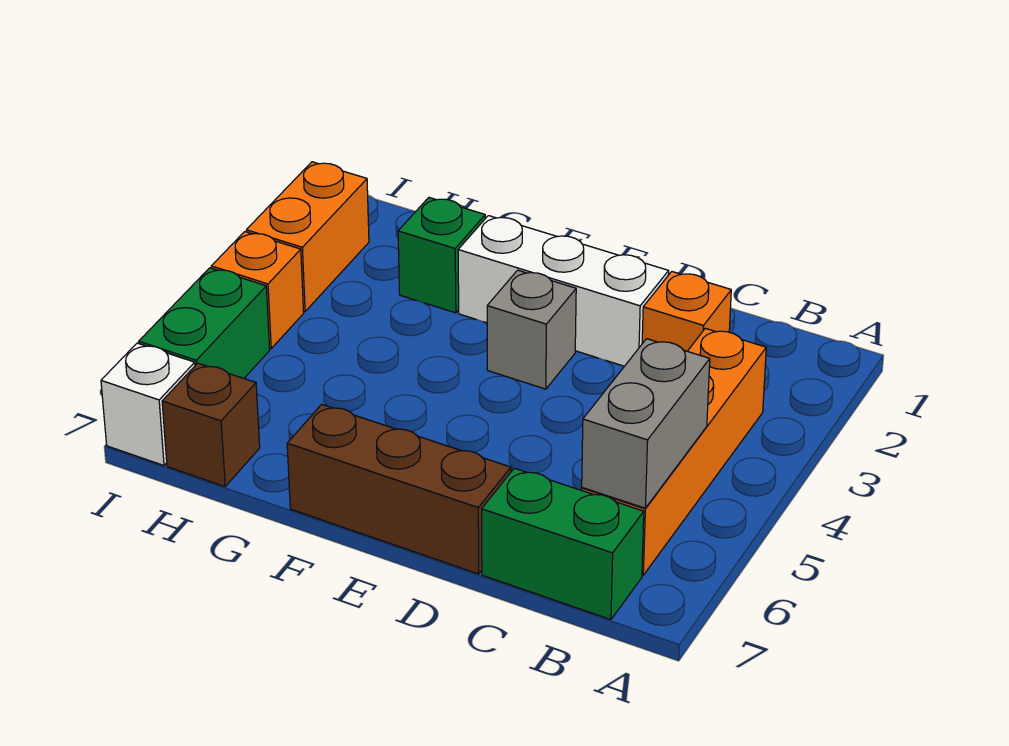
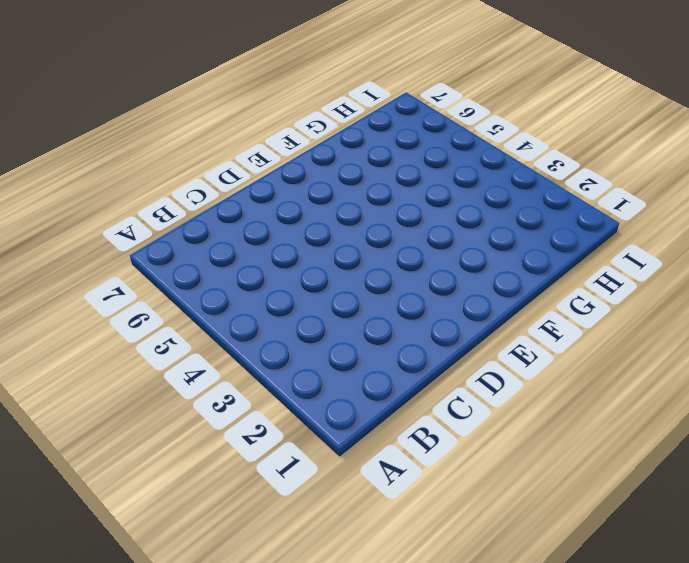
none -> orange 1x4 brick [582,328,766,575]
none -> green 1x2 brick [482,468,644,619]
none -> orange 1x1 brick [642,272,731,351]

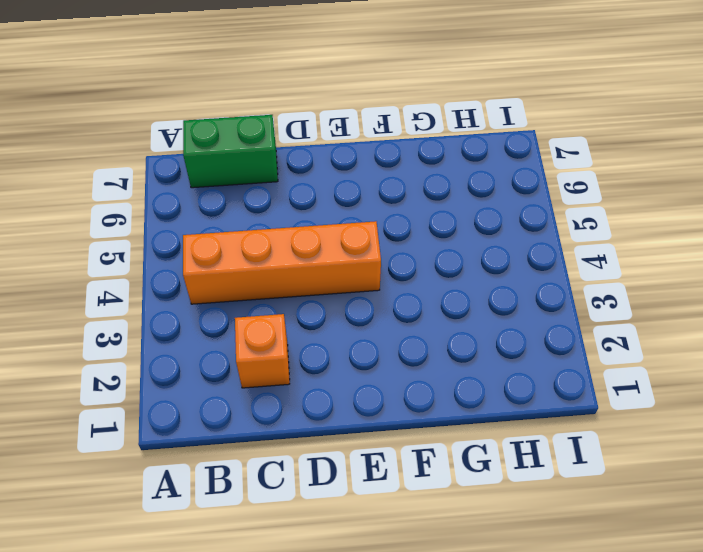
orange 1x4 brick [183,221,381,304] -> orange 1x4 brick turned to [582,328,766,575]
none -> white 1x3 brick [458,216,669,366]
none -> brown 1x3 brick [287,404,511,574]
none -> grey 1x1 brick [487,270,576,389]

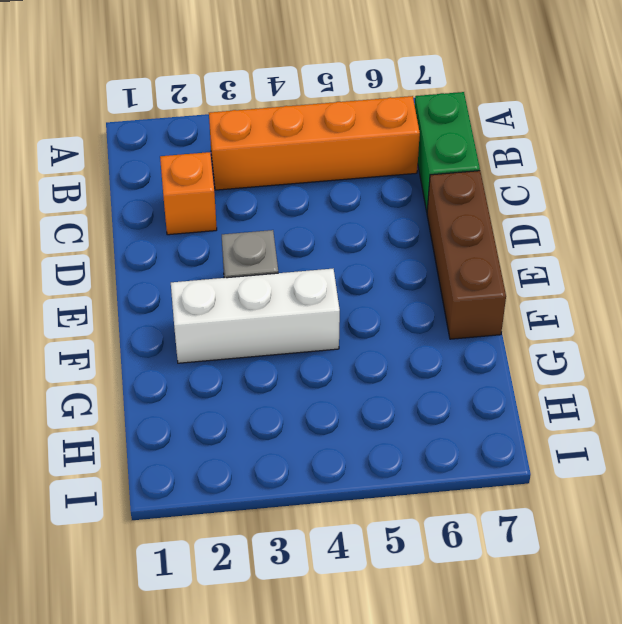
white 1x3 brick [171,269,340,363] -> white 1x3 brick turned to [458,216,669,366]
none -> green 1x1 brick [398,198,485,313]
none -> brown 1x1 brick [162,363,260,486]
none -> orange 1x2 brick [246,162,369,312]

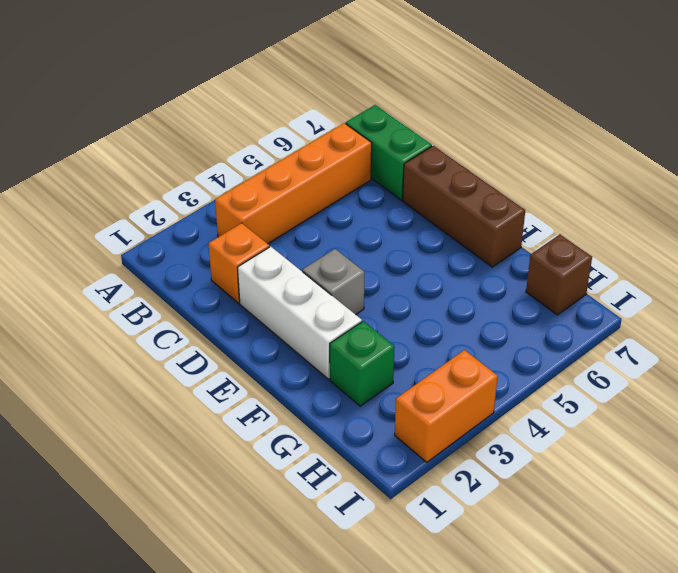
none -> orange 1x1 brick [211,232,304,349]
none -> green 1x2 brick [139,268,270,378]
none -> white 1x1 brick [101,343,195,465]

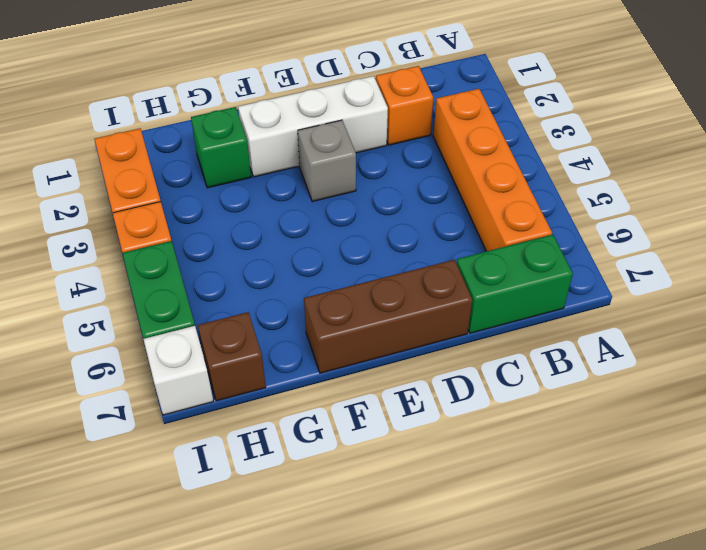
none -> grey 1x2 brick [582,339,710,508]

